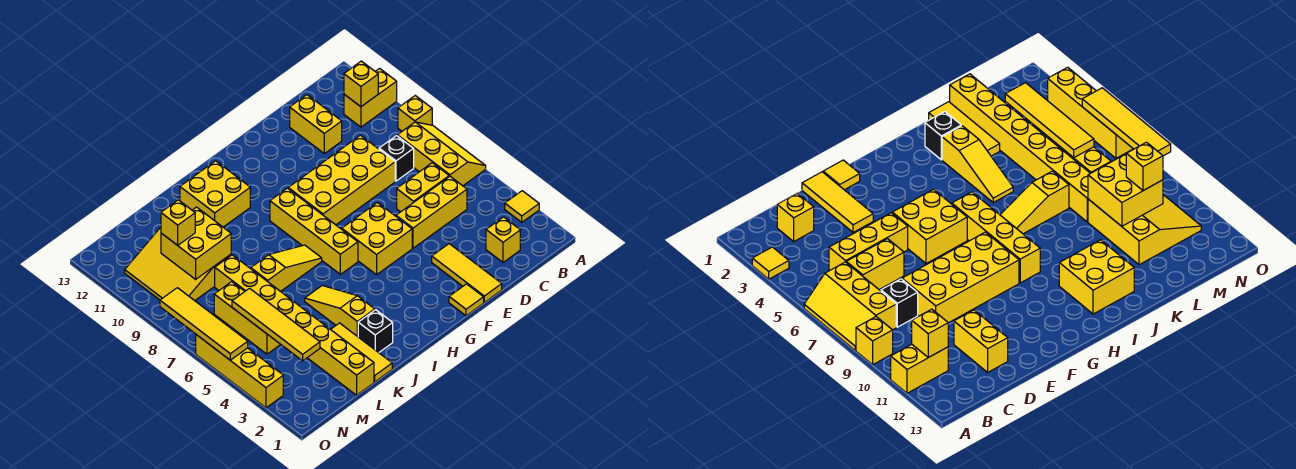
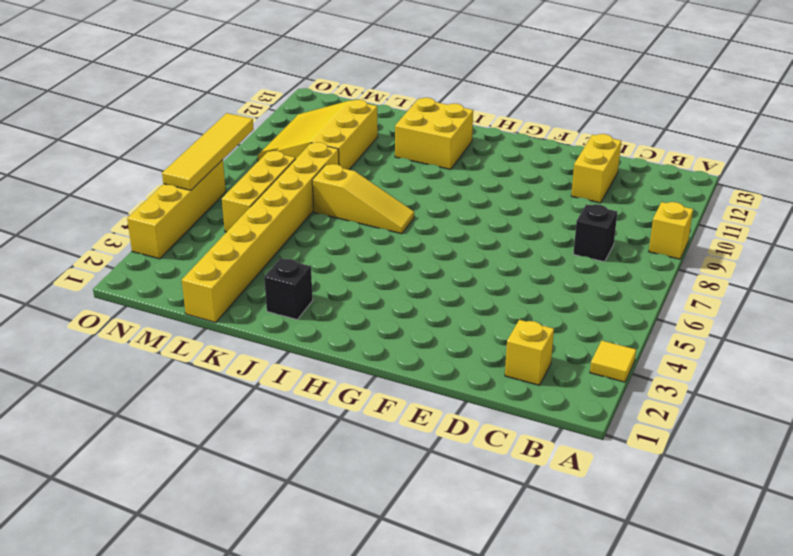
none -> yellow 2x3 slope [397,122,486,186]
none -> yellow 1x2 brick [344,68,397,127]
none -> yellow 1x3 brick [396,177,467,248]

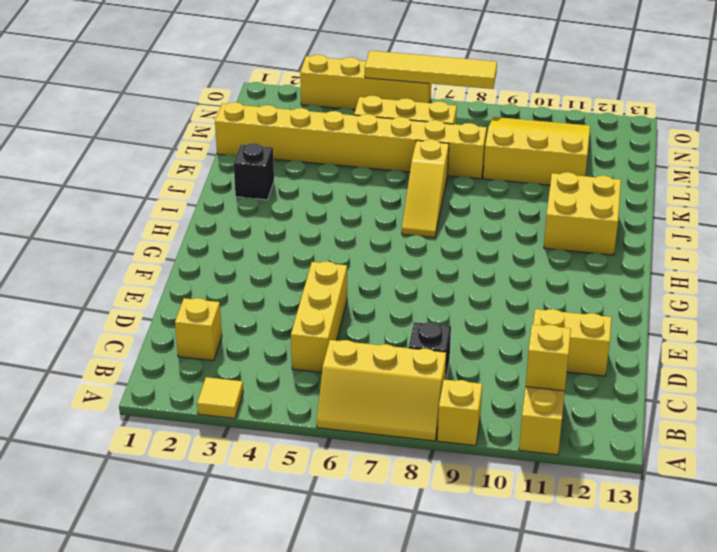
none -> yellow 1x2 brick [397,163,449,212]
none -> yellow 2x4 brick [288,135,395,225]
none -> yellow 1x3 tile [432,244,502,302]

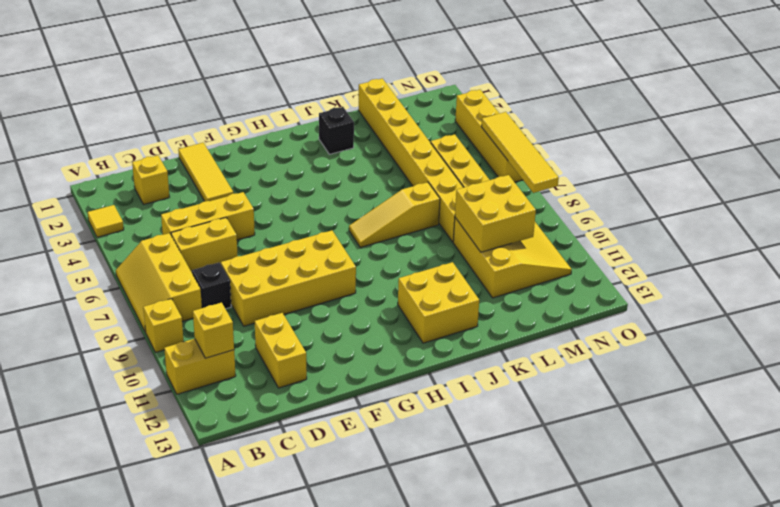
none -> yellow 1x1 tile [449,284,484,316]
none -> yellow 2x2 brick [342,203,412,275]
none -> yellow 1x4 brick [270,188,358,274]

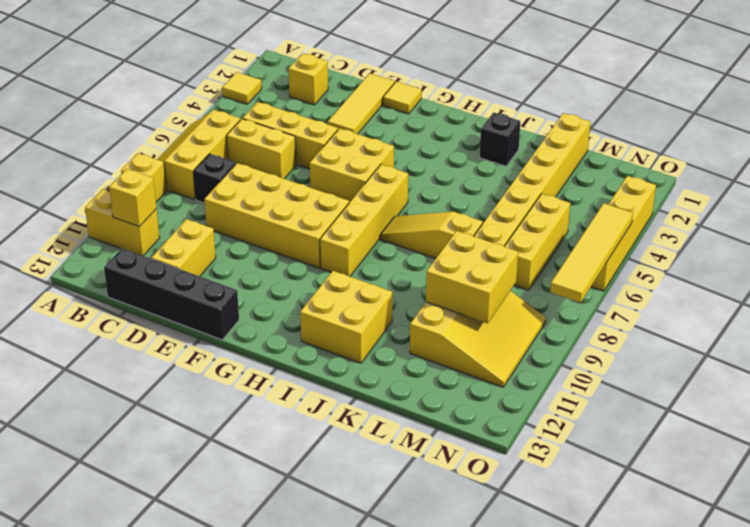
black 1x4 brick [104,248,239,340] -> none
none -> yellow 1x3 slope [305,286,375,337]
none -> yellow 1x3 tile [331,323,392,382]
none -> yellow 1x4 tile [232,288,320,361]

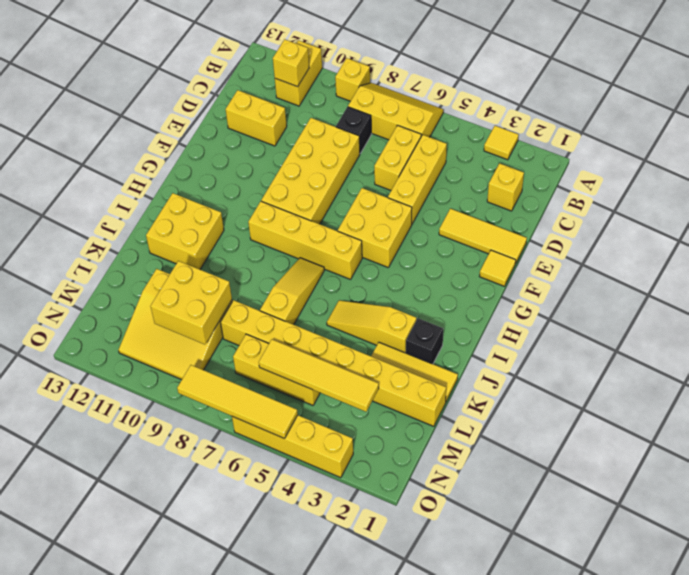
none -> yellow 1x1 brick [161,200,195,245]

